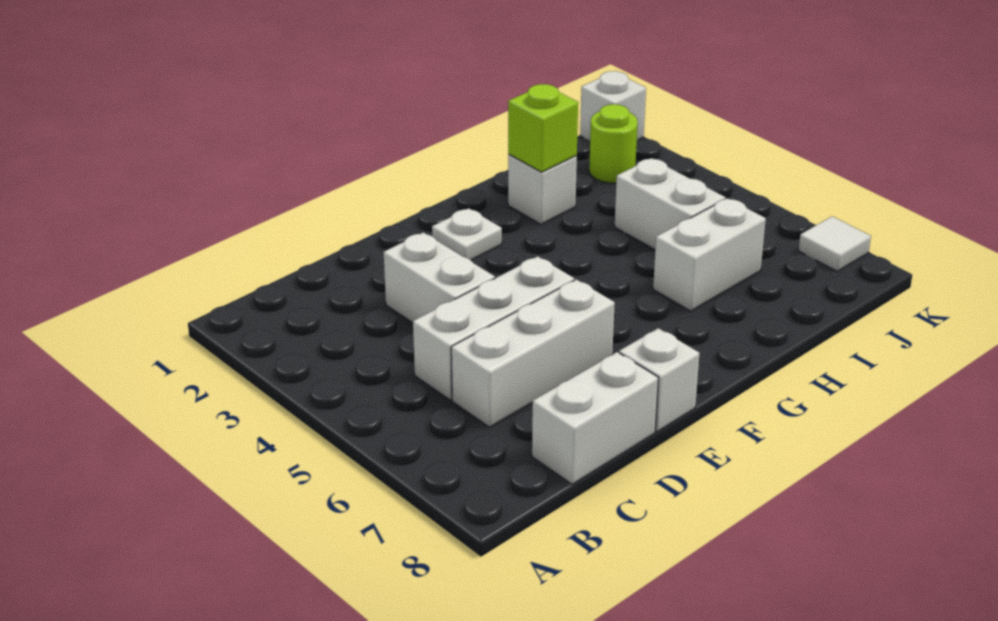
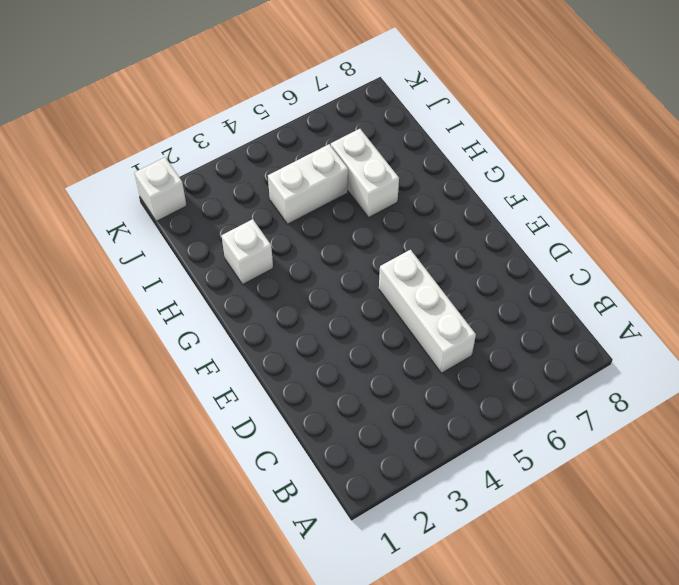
none -> white 1x3 brick [451,279,615,427]
none -> white 1x2 brick [532,352,658,484]
none -> white 1x2 brick [384,232,495,323]

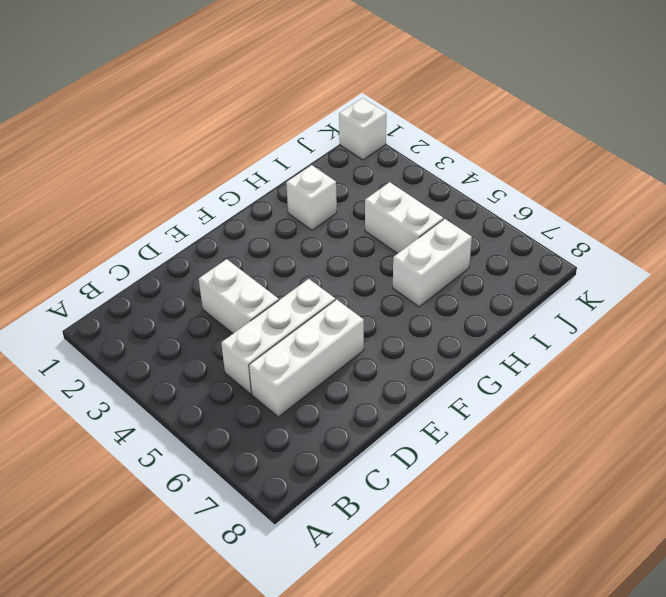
none -> white 1x2 brick [532,352,658,484]
none -> white 1x1 brick [619,328,699,432]
none -> white 1x1 plate [432,208,502,260]

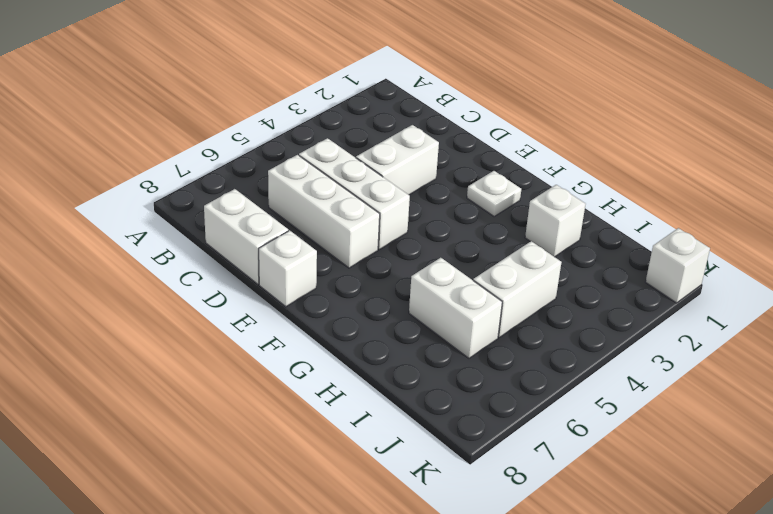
none -> lime 1x1 round brick [589,104,638,183]
none -> white 1x1 tile [799,216,871,271]
none -> lime 1x1 brick [508,84,578,172]

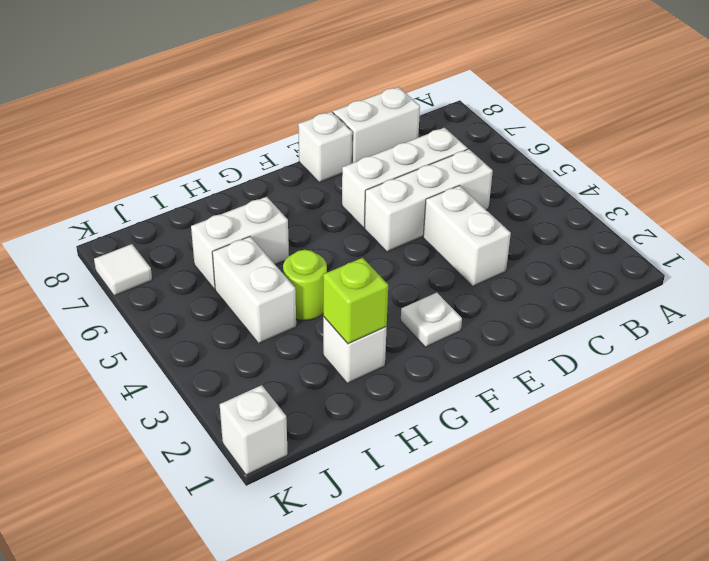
lime 1x1 round brick [283,250,327,320] -> lime 1x1 round brick moved to [589,104,638,183]

